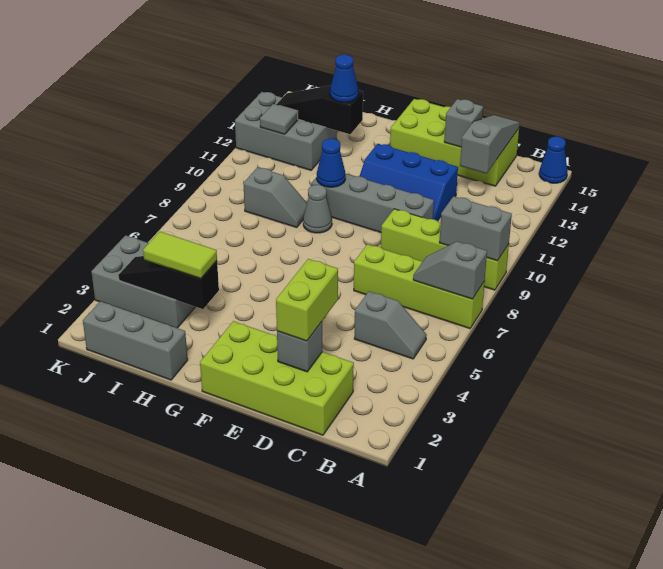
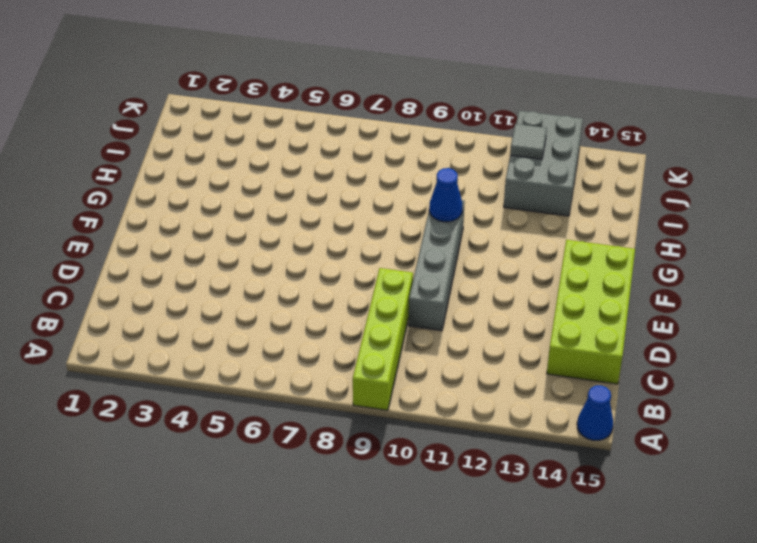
none -> lime 1x4 brick [354,244,485,329]
none -> grey 1x2 slope [354,291,427,359]
none -> lime 2x4 brick [200,321,354,435]

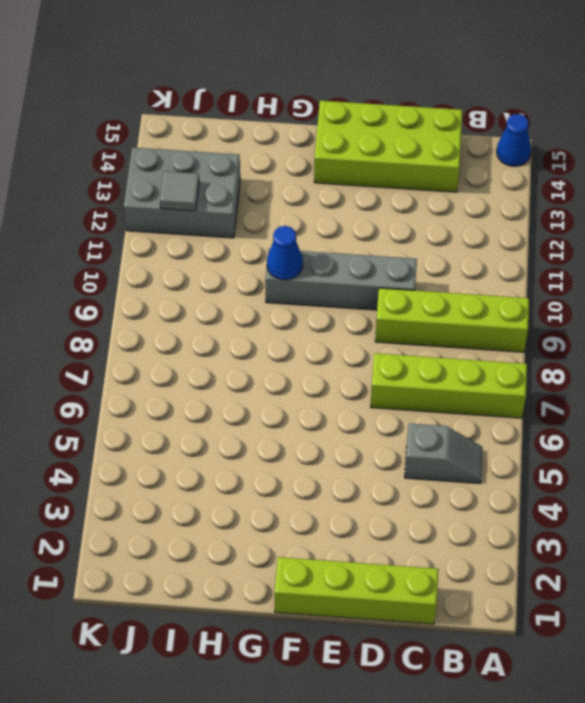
lime 1x4 brick [275,557,439,624] -> lime 2x4 brick [200,321,354,435]
none -> blue 2x3 slope [359,144,458,221]
none -> grey 1x1 cone [303,185,332,233]
none -> grey 1x3 brick [83,301,188,380]

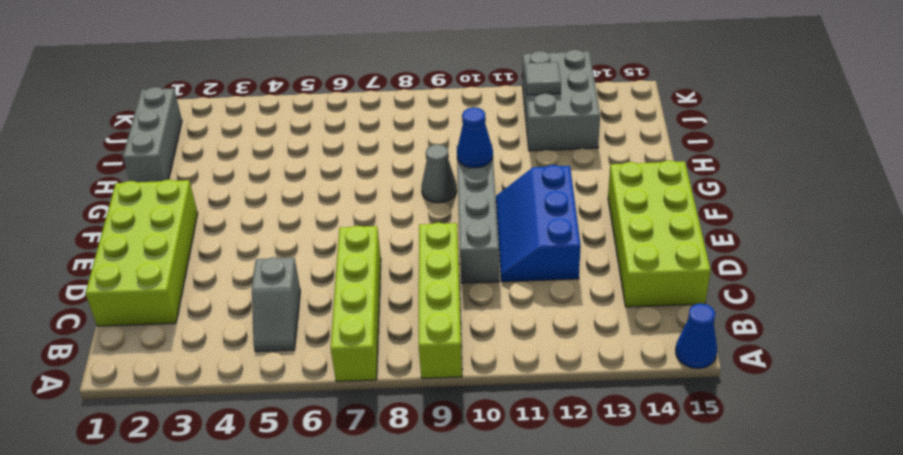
none -> grey 1x2 slope [243,167,307,228]
none -> grey 2x3 brick [91,235,195,328]
none -> grey 1x2 slope [413,241,487,299]

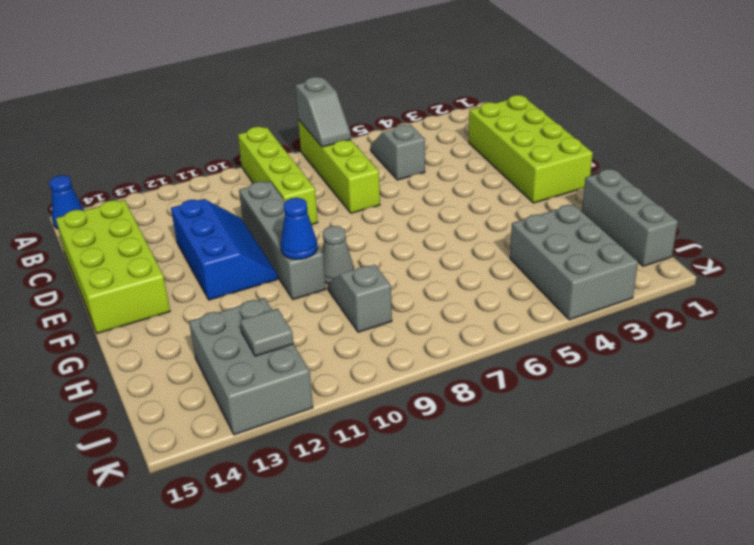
none -> grey 1x2 brick [439,196,512,261]
none -> grey 1x3 slope [460,115,520,174]
none -> grey 1x1 brick [277,322,322,372]

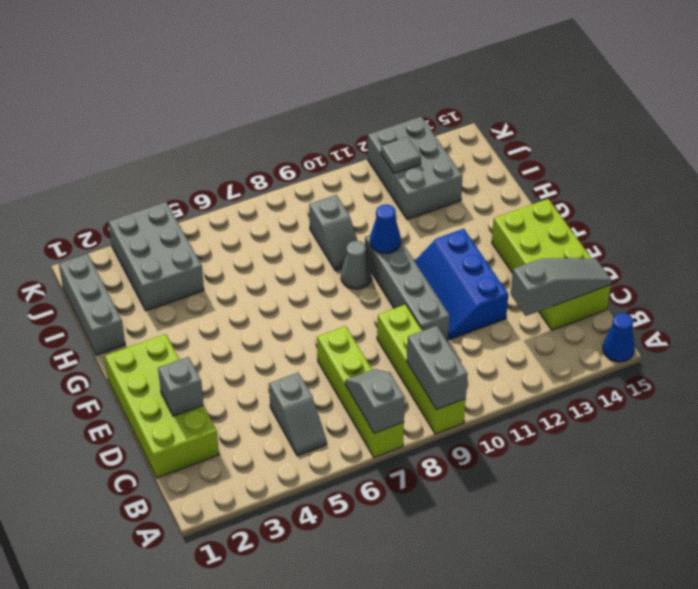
none -> grey 1x1 brick [444,99,483,147]
none -> black 1x3 slope [118,256,219,309]
none -> black 1x3 slope [276,85,363,134]

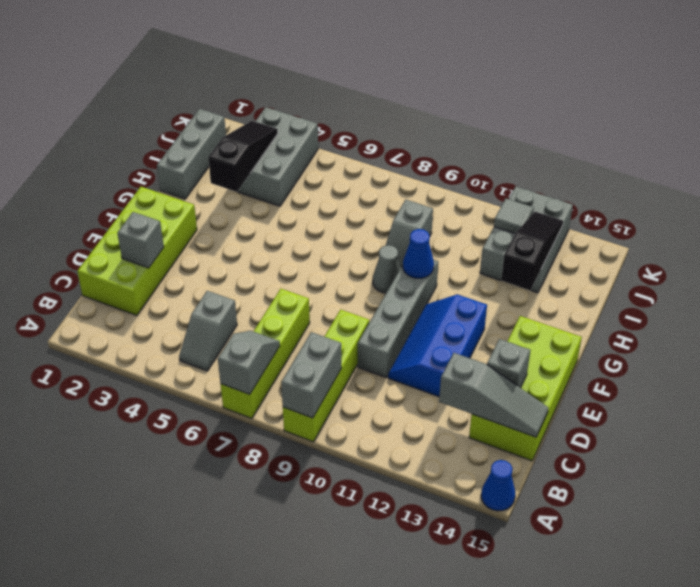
none -> lime 1x2 brick [276,259,338,341]
none -> lime 1x2 tile [143,232,217,279]
none -> blue 1x1 cone [330,55,358,102]

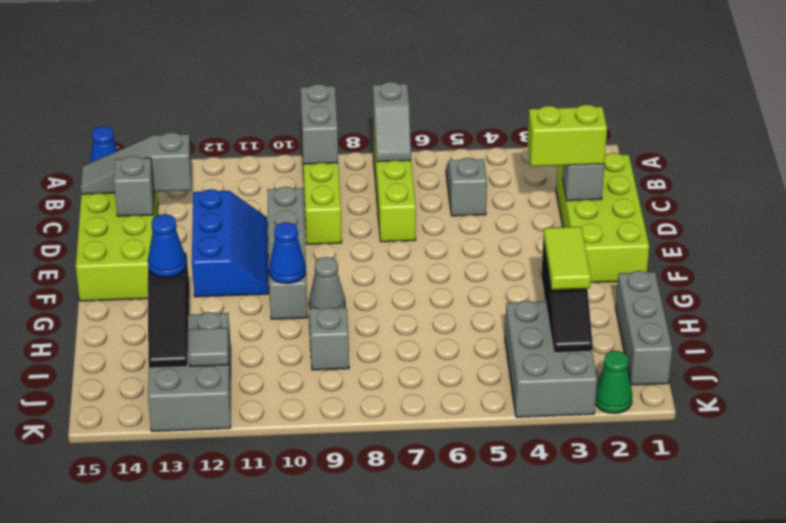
green 1x1 cone [595,351,632,414] -> none

